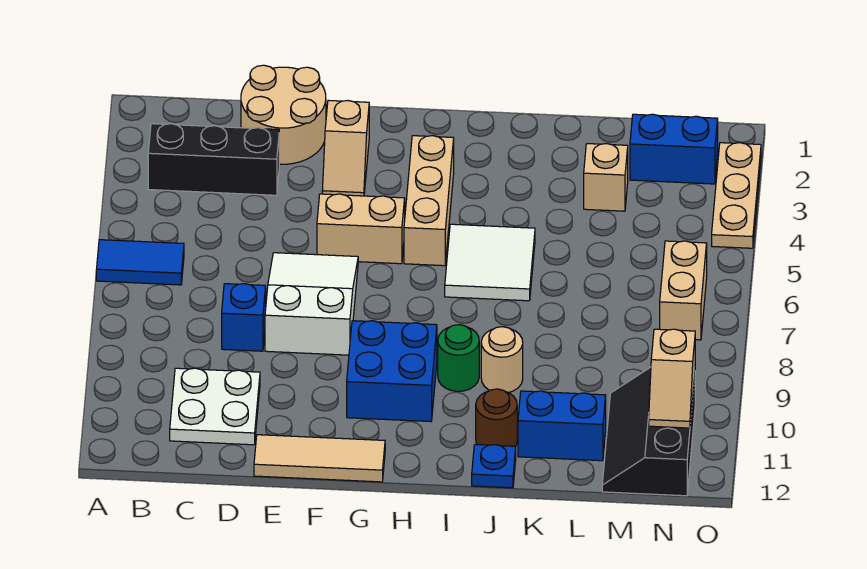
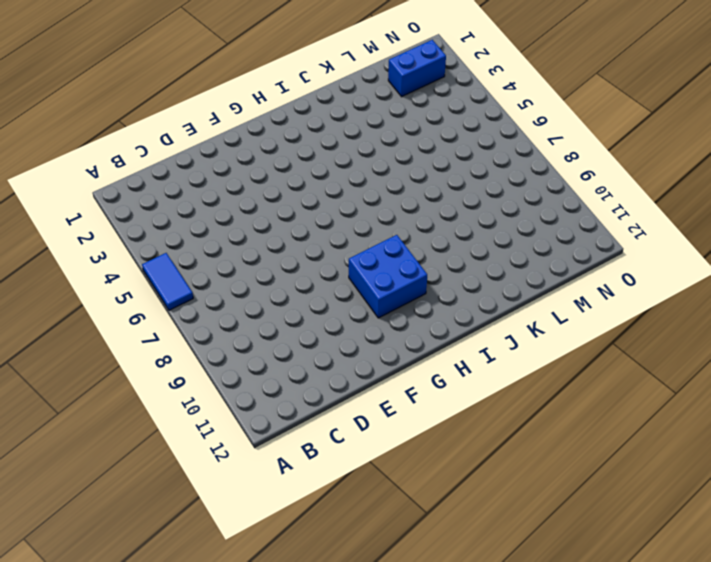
blue 1x2 tile [142,253,193,310] -> blue 1x2 tile turned to [96,240,184,285]
none -> black 1x3 brick [148,124,279,195]
none -> white 2x2 plate [170,368,260,445]
none -> tan 2x2 round brick [241,65,326,164]

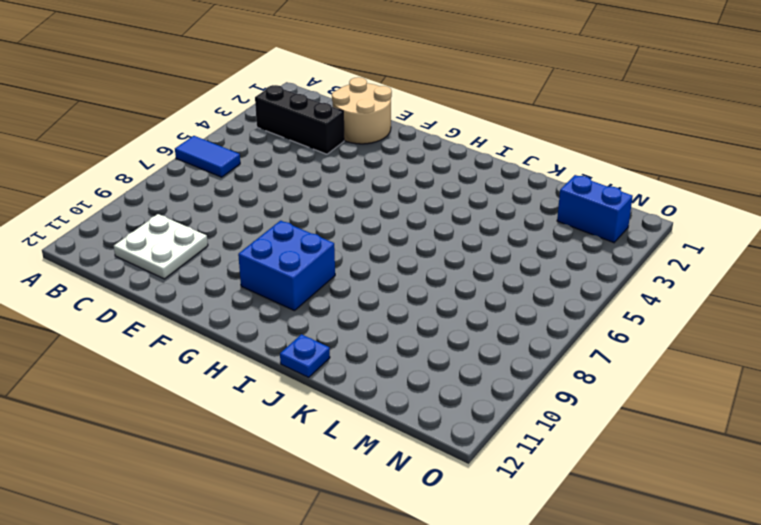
none -> blue 1x1 brick [222,284,266,351]
none -> white 2x3 slope [265,253,358,355]
none -> tan 1x3 tile [254,435,385,482]

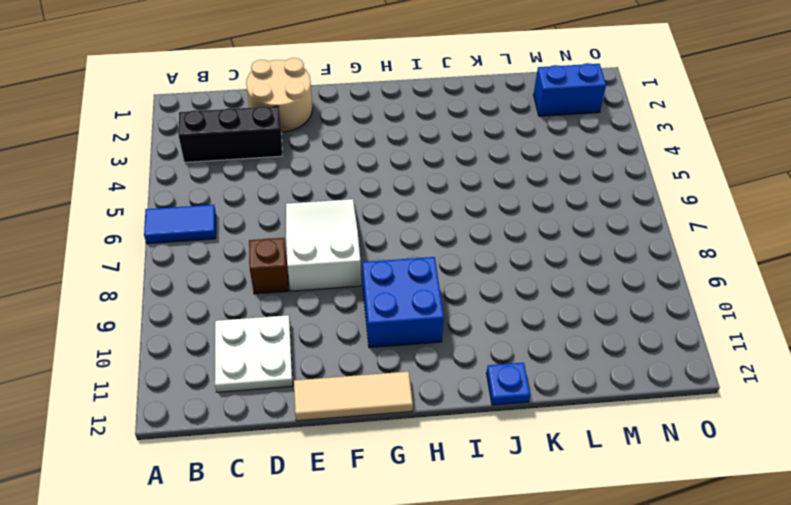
brown 1x1 brick [249,238,288,294] -> blue 1x1 brick [222,284,266,351]
none -> tan 1x2 slope [322,100,369,196]
none -> tan 1x2 brick [317,194,405,264]
none -> tan 1x3 brick [404,136,454,266]

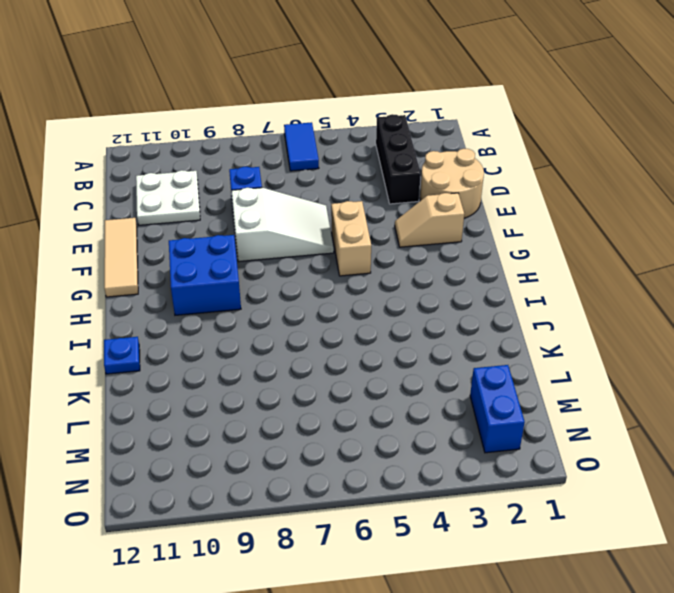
none -> tan 1x3 brick [404,136,454,266]
none -> white 2x2 tile [445,224,535,301]
none -> green 1x1 round brick [438,325,479,391]

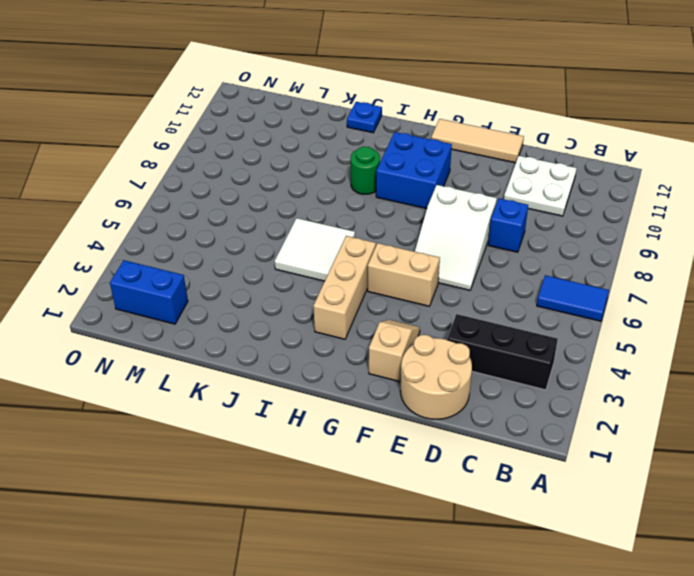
none -> tan 1x1 round brick [481,327,523,393]
none -> brown 1x1 round brick [476,389,517,446]
none -> blue 1x2 brick [518,391,606,461]

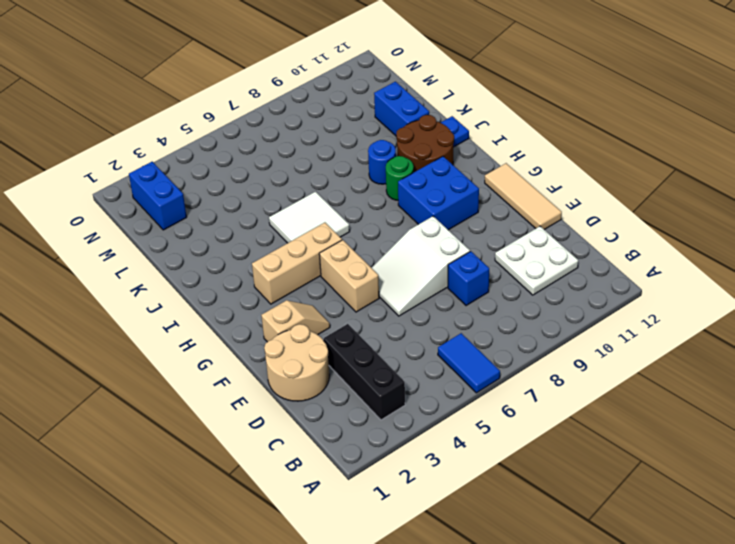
brown 2x2 round brick [396,115,454,172] -> brown 1x1 round brick [476,389,517,446]
blue 1x1 round brick [368,140,396,184] -> tan 1x1 round brick [481,327,523,393]
none -> tan 1x1 brick [584,144,628,211]
none -> black 2x3 slope [602,367,695,496]
none -> tan 1x2 brick [660,241,707,340]

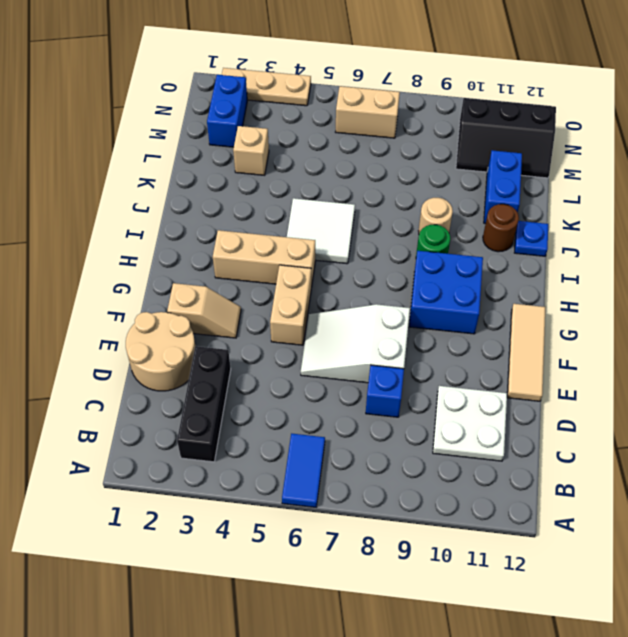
none -> tan 1x2 slope [649,329,695,428]

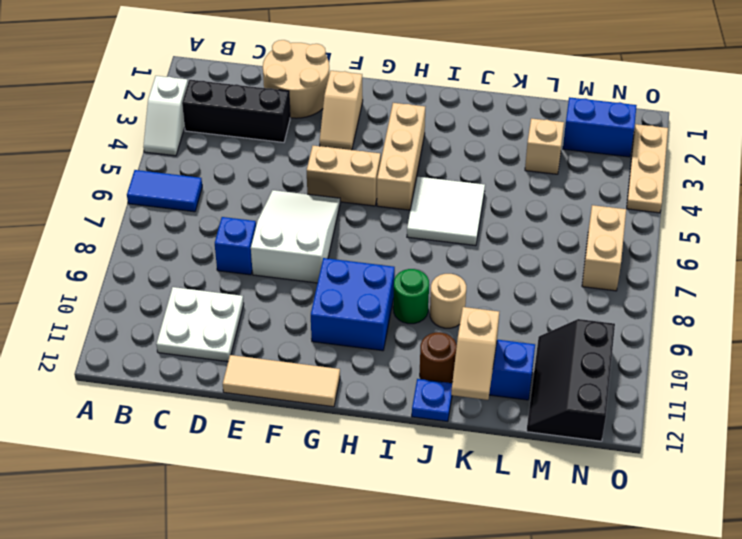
white 1x2 slope [143,76,188,156] -> none
tan 1x2 slope [451,307,499,400] -> tan 1x2 slope moved to [649,329,695,428]

